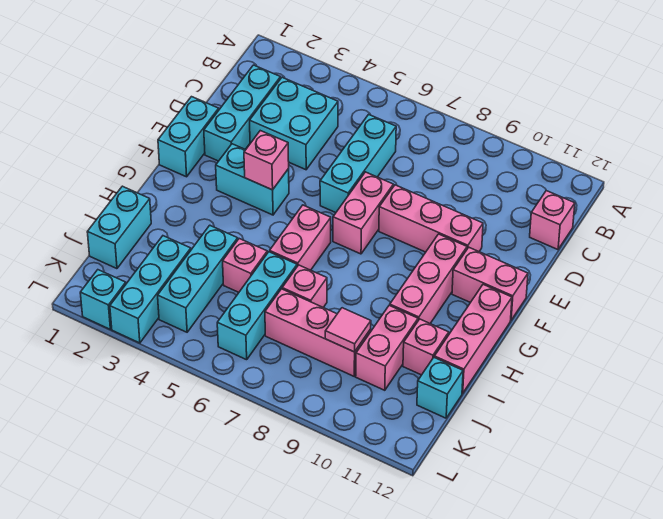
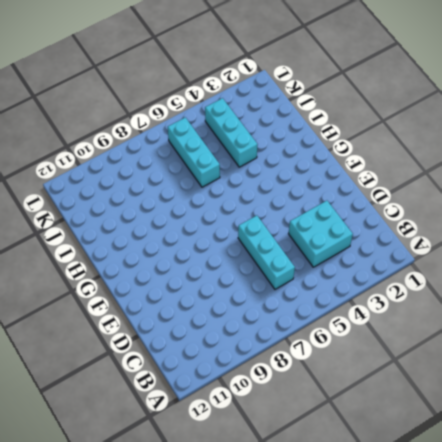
none -> cyan 1x3 brick [204,65,281,161]
none -> pink 1x1 brick [530,191,575,250]
none -> cyan 1x2 brick [158,97,219,177]

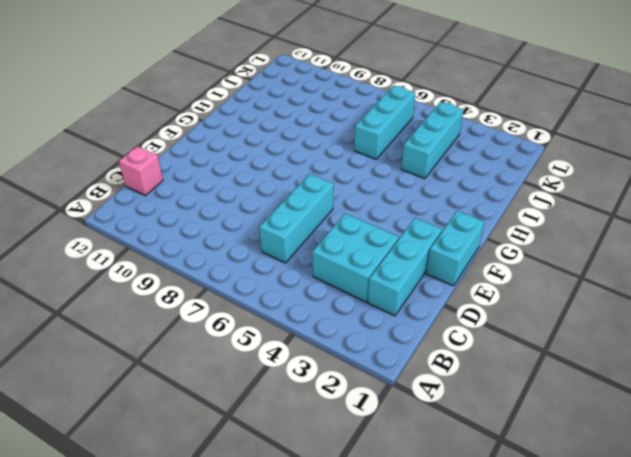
none -> pink 1x2 brick [333,172,393,254]
none -> pink 1x3 brick [379,185,483,252]
none -> cyan 1x2 brick [216,144,289,215]

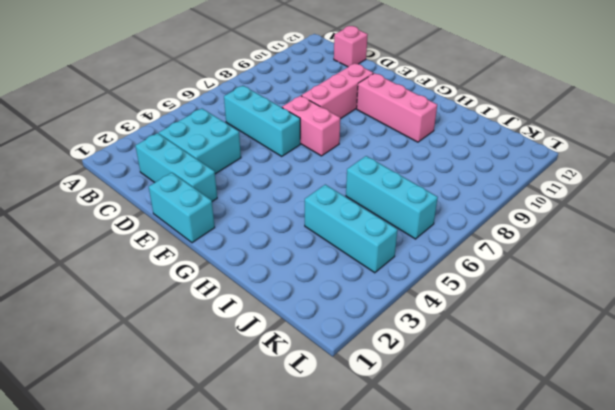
none -> cyan 1x2 brick [216,144,289,215]
none -> pink 1x2 brick [452,247,528,320]
none -> pink 1x2 brick [270,205,331,270]

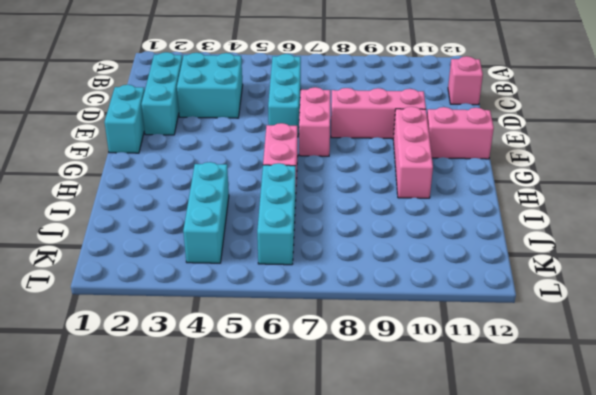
none -> cyan 1x2 brick [216,144,289,215]
none -> pink 1x3 brick [434,285,512,393]
none -> cyan 1x2 brick [87,186,151,269]

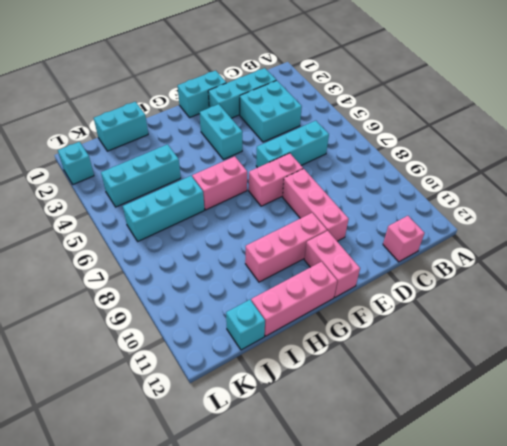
none -> pink 1x1 brick [223,239,267,292]
none -> pink 1x1 brick [282,265,327,307]
none -> pink 1x2 brick [356,305,418,390]

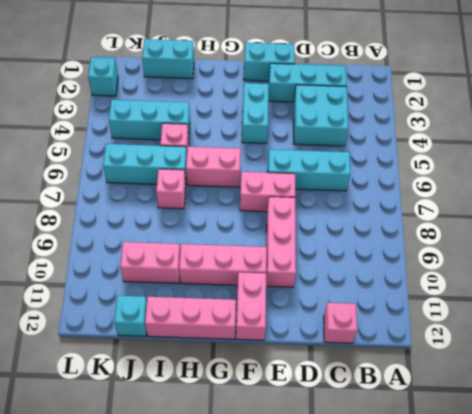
none -> pink 1x1 brick [403,319,449,375]
none -> cyan 1x3 brick [110,236,191,343]
none -> pink 1x3 brick [265,289,371,376]

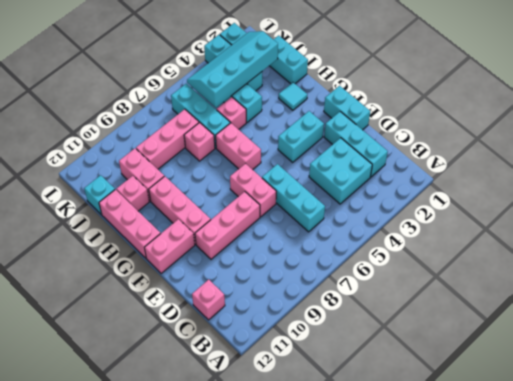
cyan 1x1 tile [279,82,307,110] -> none
cyan 2x4 slope [187,31,278,108] -> none
none -> pink 1x1 brick [244,131,289,190]
none -> pink 1x1 tile [325,308,371,352]

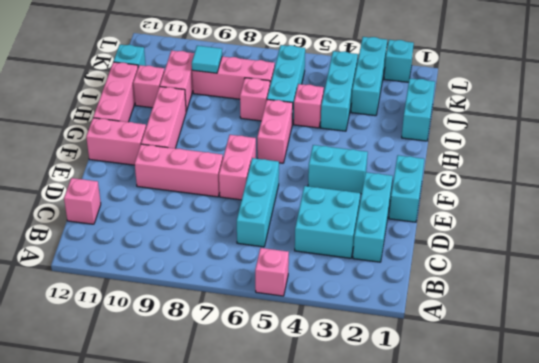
pink 1x1 brick [255,248,289,296] -> pink 1x1 brick moved to [244,131,289,190]
cyan 1x1 tile [192,46,222,73] -> pink 1x1 tile [325,308,371,352]

